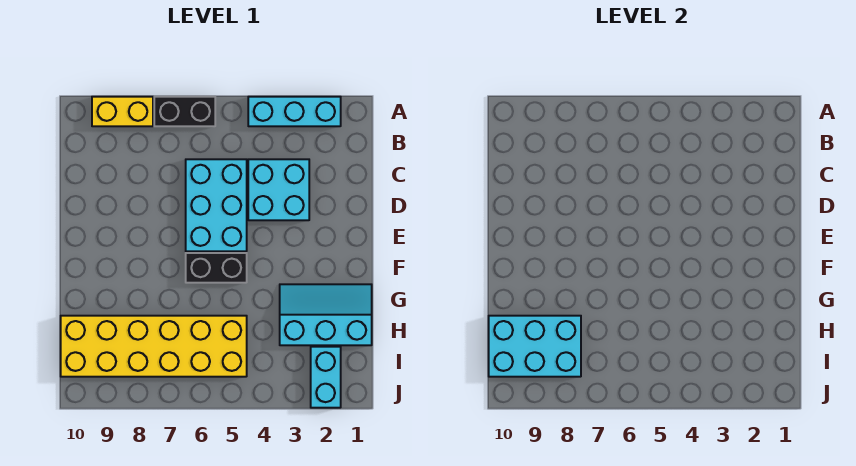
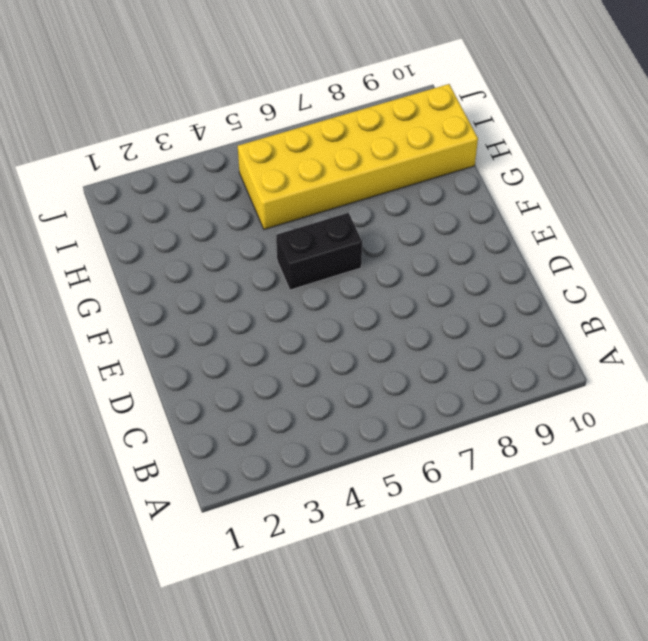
none -> cyan 1x3 brick [248,97,341,126]
none -> black 1x2 brick [154,97,215,126]

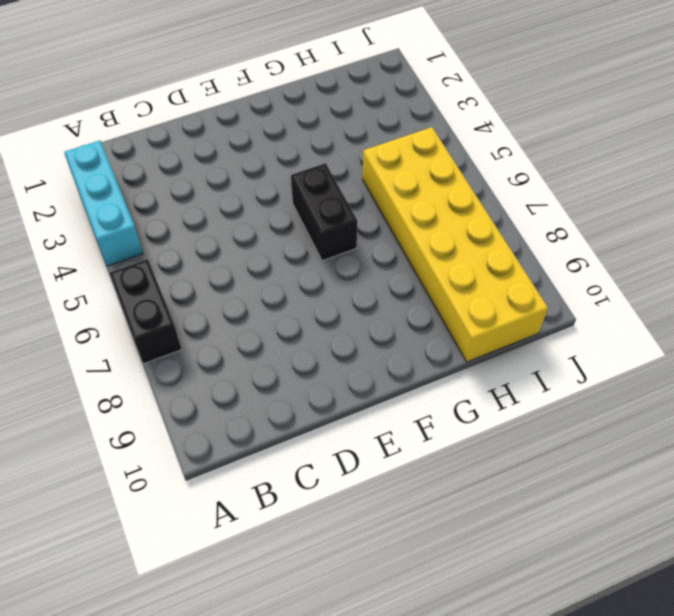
none -> yellow 1x2 brick [92,97,153,126]
none -> cyan 2x2 brick [248,159,309,220]

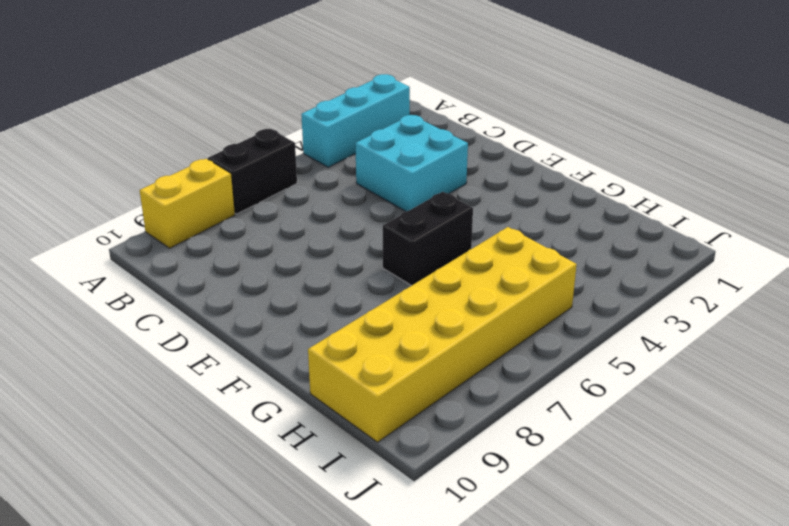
none -> cyan 2x3 brick [186,159,247,251]
none -> cyan 2x3 slope [280,284,372,345]

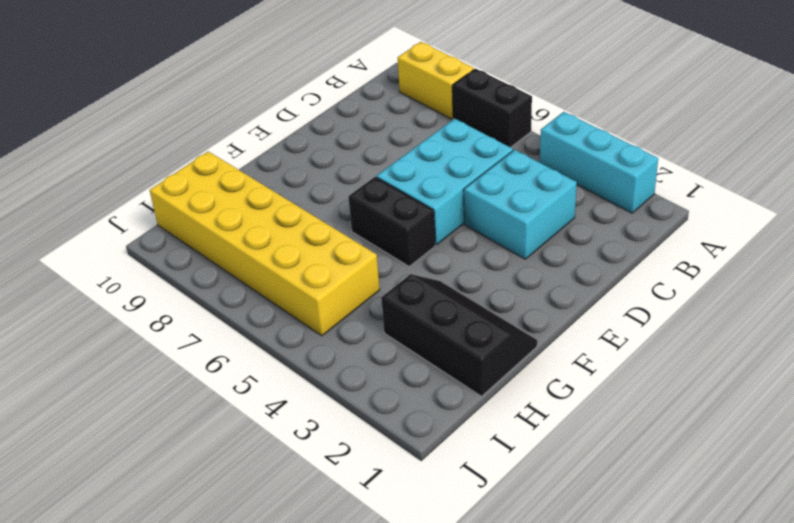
black 2x3 slope [381,274,537,396] -> cyan 2x3 slope [280,284,372,345]
none -> cyan 1x2 brick [311,347,341,408]
none -> cyan 2x3 brick [489,316,581,377]

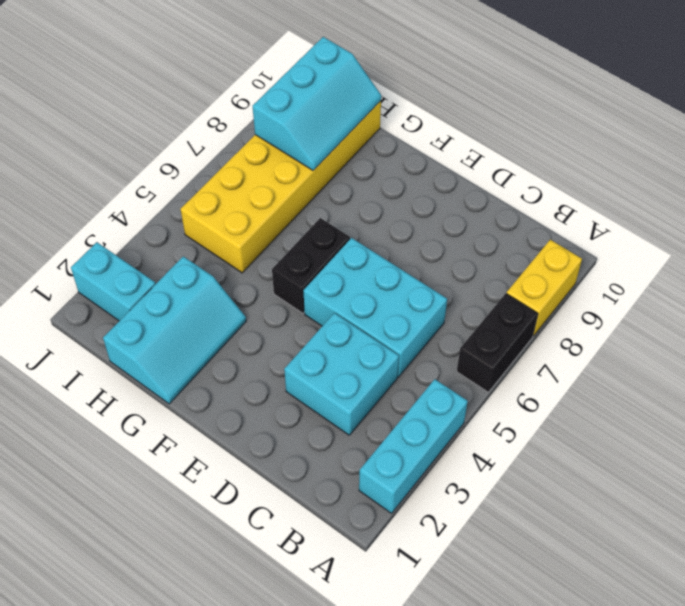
cyan 2x3 slope [253,37,381,170] -> cyan 2x3 brick [489,316,581,377]

